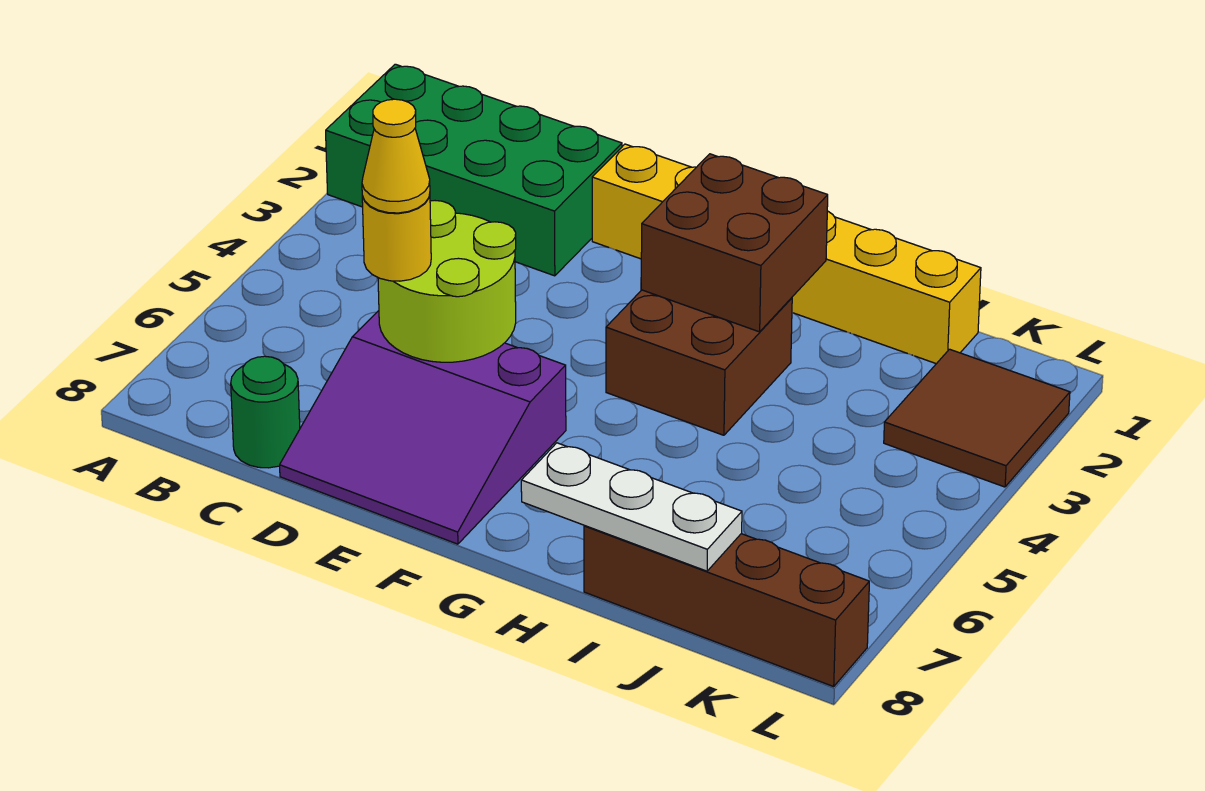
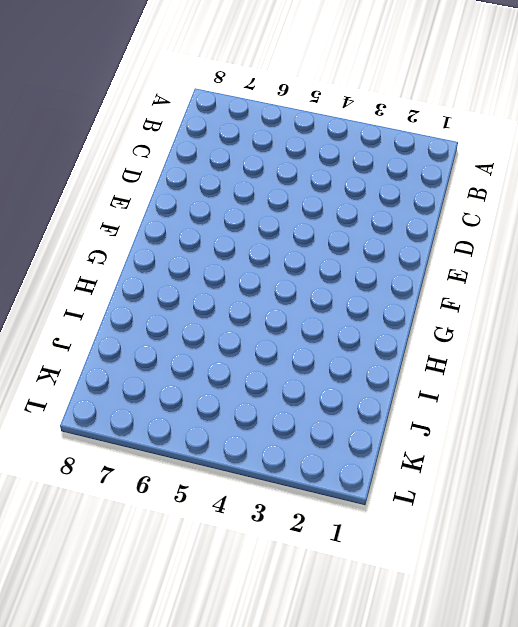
none -> green 2x4 brick [326,64,622,276]
none -> green 1x1 round brick [231,356,300,468]
none -> purple 3x3 slope [280,311,566,544]

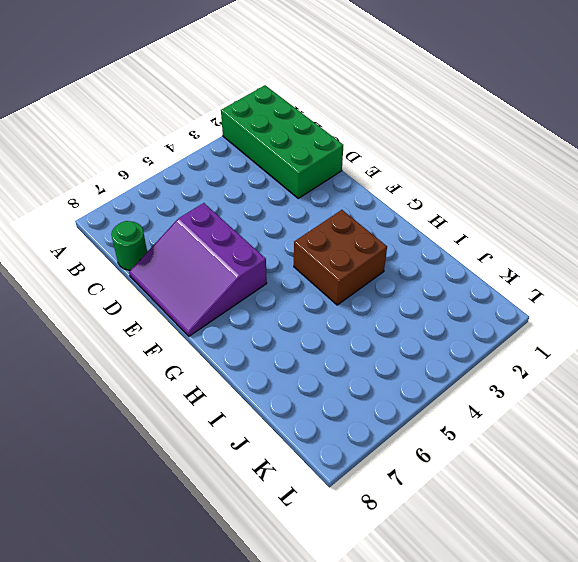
none -> yellow 1x6 brick [592,144,981,364]
none -> brown 1x4 brick [584,525,869,687]
none -> brown 2x2 tile [884,349,1070,487]

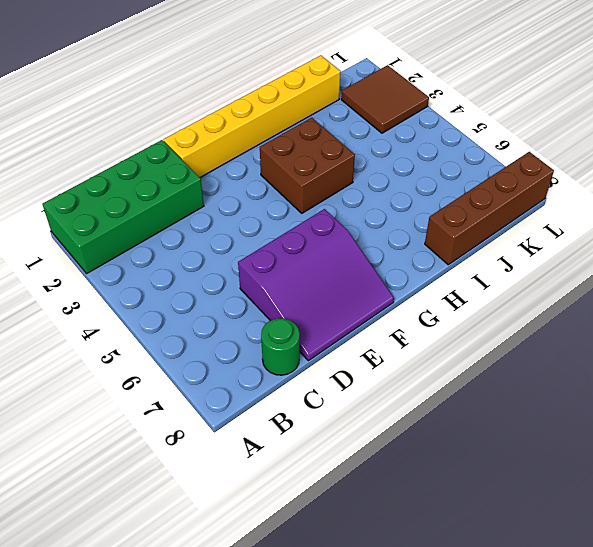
none -> lime 2x2 round brick [378,201,516,362]
none -> brown 2x2 brick [641,154,828,332]
none -> white 1x3 plate [521,443,742,571]

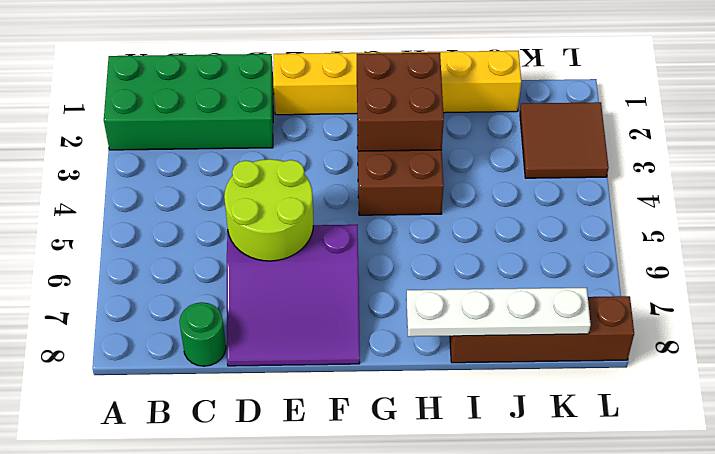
white 1x4 plate [406,288,591,337] -> white 1x3 plate [521,443,742,571]
none -> yellow 1x1 round brick [362,194,431,281]
none -> yellow 1x1 cone [362,99,430,213]

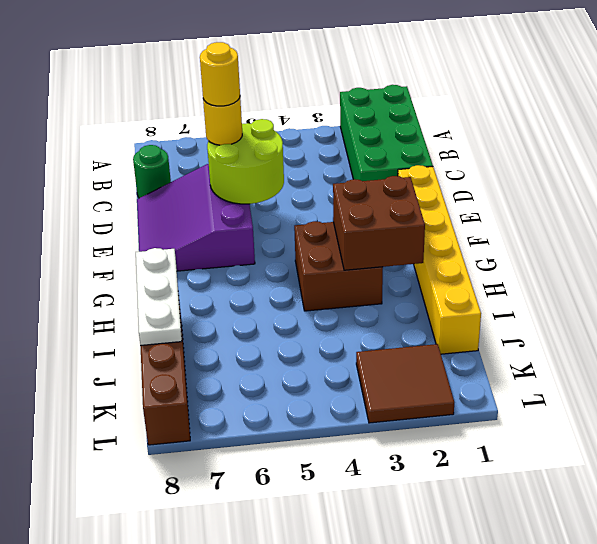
yellow 1x1 round brick [200,42,240,106] -> yellow 1x1 cone [362,99,430,213]

